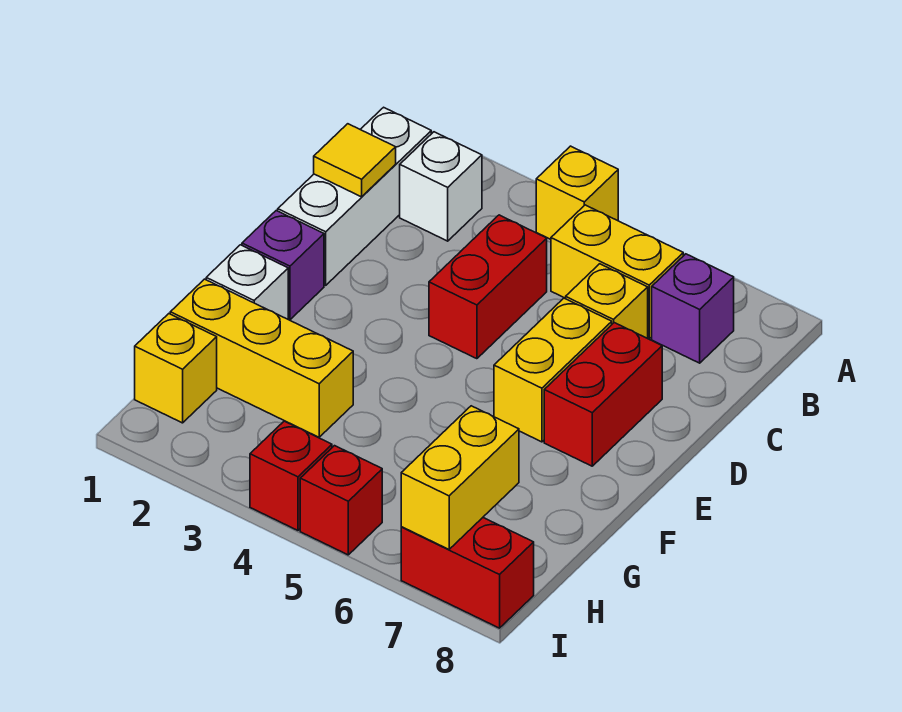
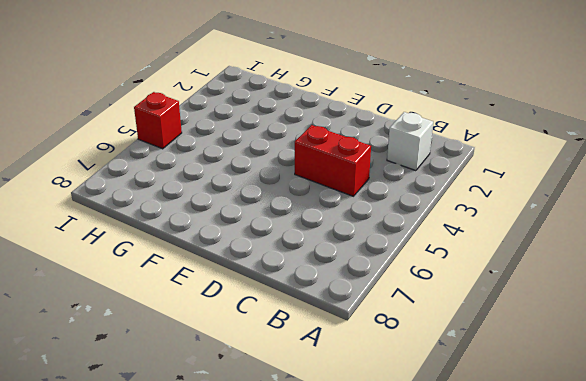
none -> yellow 1x1 brick [536,146,618,239]
none -> white 1x3 brick [278,107,431,285]
none -> yellow 1x2 brick [551,205,683,339]

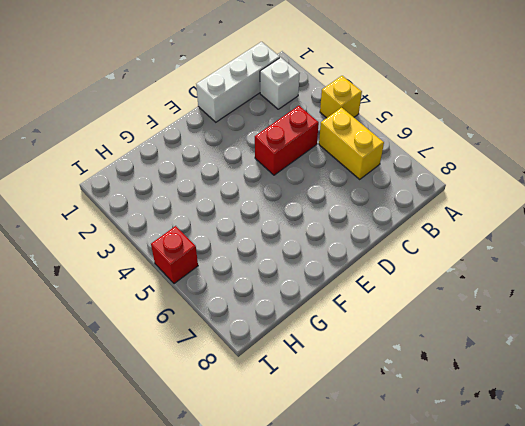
none -> purple 1x1 brick [652,254,734,363]
none -> yellow 1x1 brick [566,264,648,338]
none -> yellow 1x2 brick [494,298,612,442]

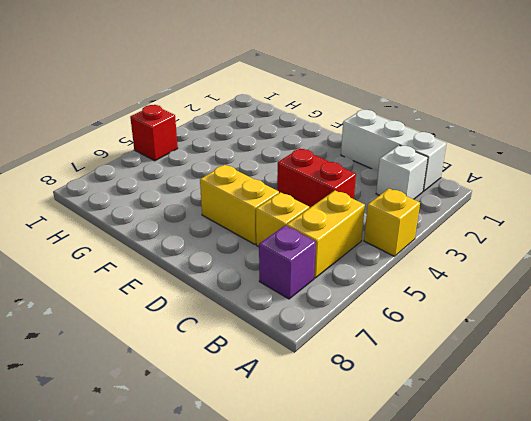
none -> red 1x2 brick [544,323,662,466]
none -> purple 1x1 brick [242,211,324,320]
none -> white 1x1 brick [206,245,288,319]

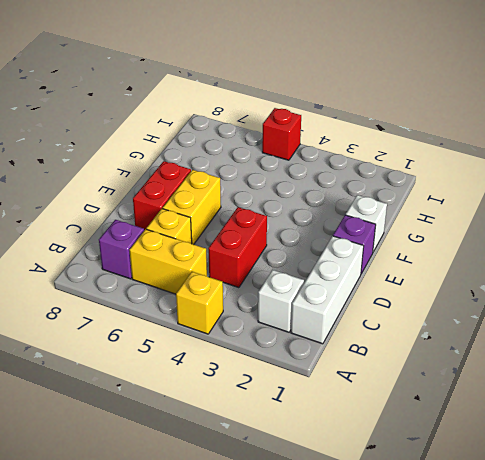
none -> yellow 1x3 brick [170,279,353,437]
none -> yellow 1x1 brick [135,314,217,423]
none -> red 1x1 brick [250,421,332,530]

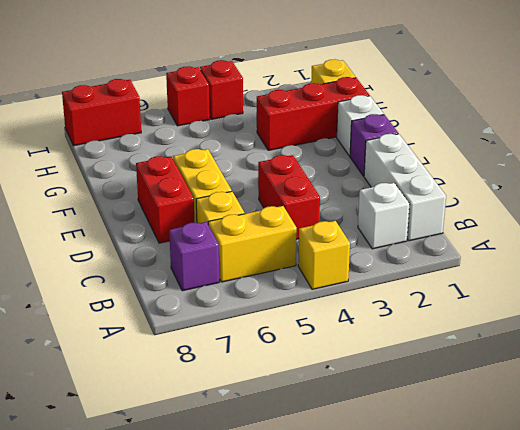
red 1x3 brick [256,77,369,150] -> yellow 1x3 brick [170,279,353,437]
none -> yellow 1x1 tile [314,124,396,197]
none -> yellow 1x2 brick [401,406,519,549]

